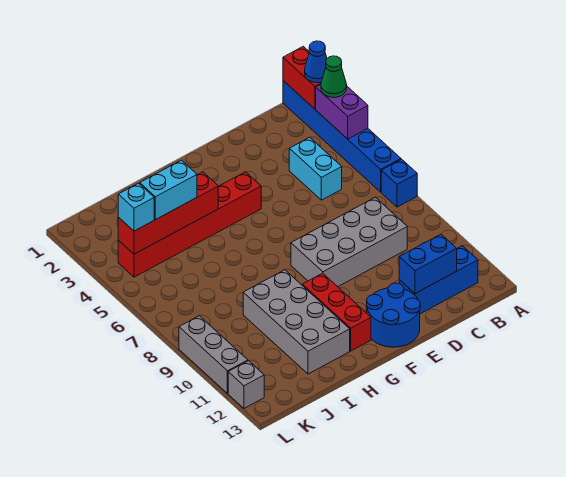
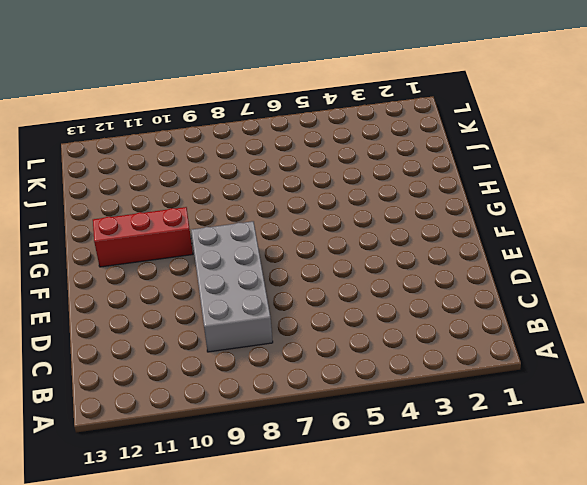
none -> blue 1x6 brick [283,81,401,192]
none -> blue 1x1 brick [381,159,417,207]
none -> blue 1x3 brick [399,246,478,314]

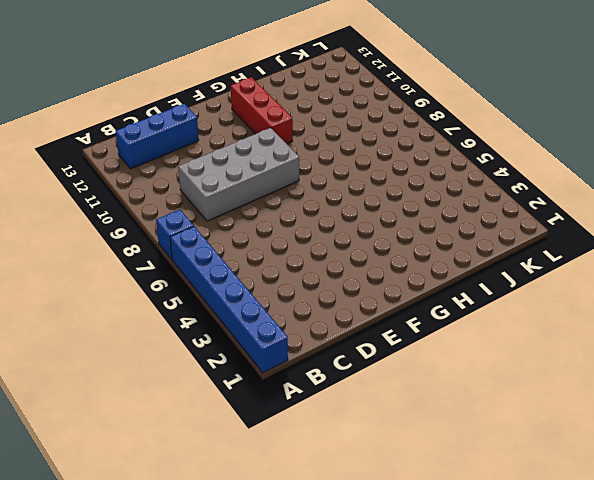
none -> cyan 1x2 brick [289,137,342,200]
none -> blue 2x2 round brick [367,283,420,347]
none -> red 1x6 brick [118,172,261,277]

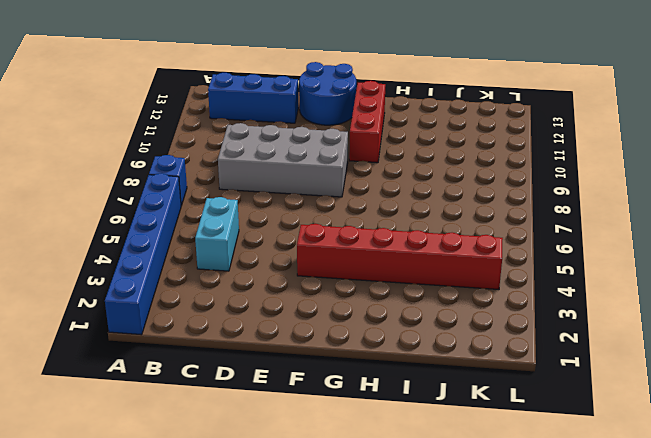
none -> grey 2x4 brick [243,270,350,374]
none -> grey 1x3 brick [179,316,248,394]
none -> grey 1x1 brick [228,361,264,408]

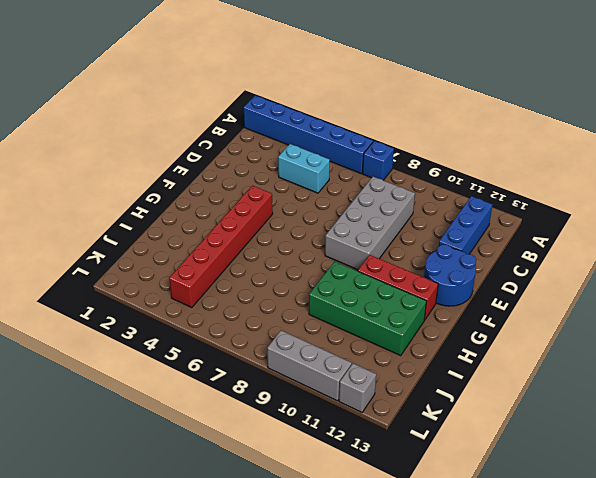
green 2x4 brick [309,261,427,356] -> grey 2x4 brick [243,270,350,374]
none -> red 1x2 brick [283,46,321,109]
none -> purple 1x2 brick [316,85,368,139]
none -> blue 1x2 brick [399,234,457,293]

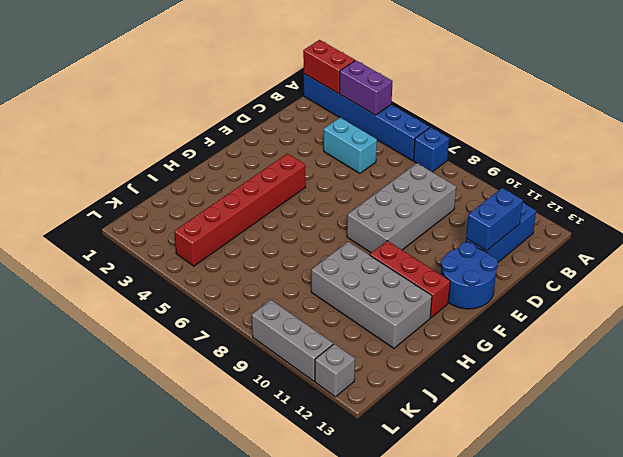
none -> red 1x4 brick [118,172,218,254]
none -> blue 1x1 cone [305,41,327,83]
none -> green 1x1 cone [321,56,347,98]

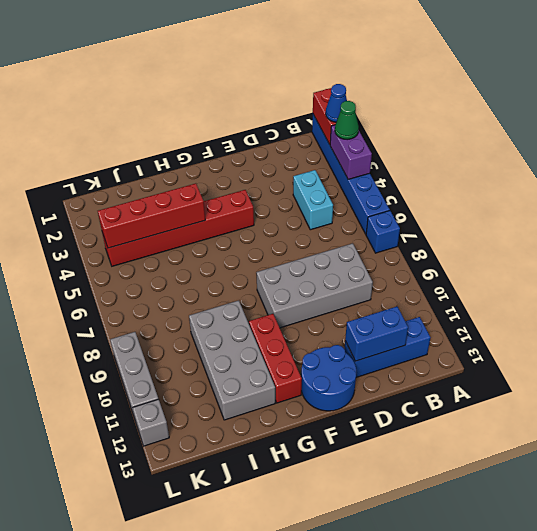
none -> cyan 1x2 brick [140,160,197,220]
none -> cyan 1x1 brick [118,183,154,231]

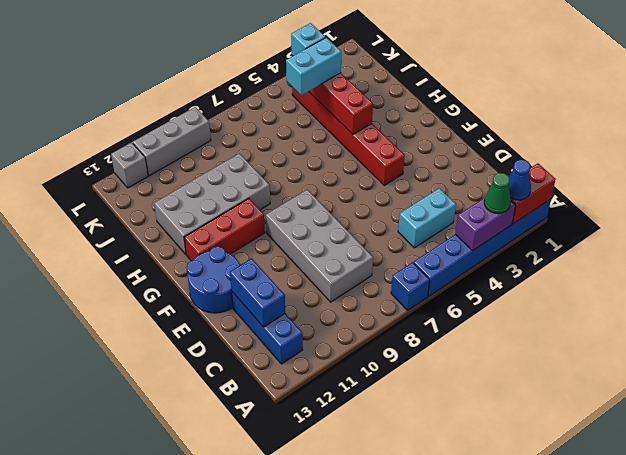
cyan 1x2 brick [286,38,341,95] -> cyan 1x2 brick turned to [140,160,197,220]

